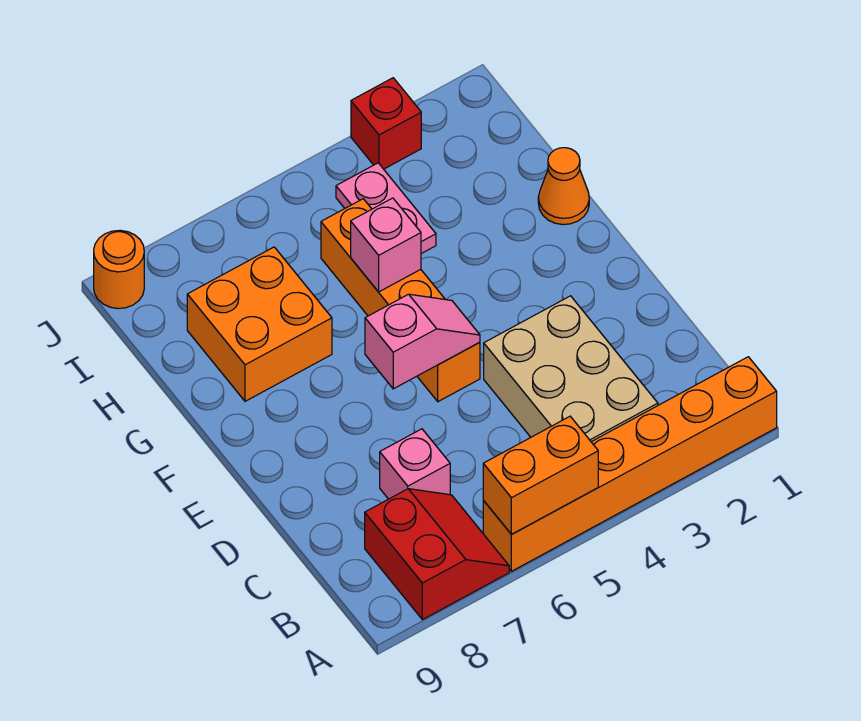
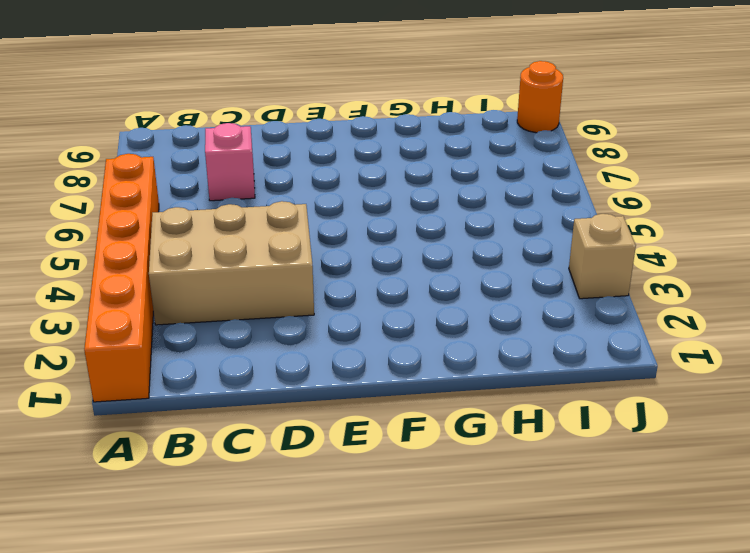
tan 1x1 brick [569,214,636,299] -> red 1x1 brick [351,78,421,169]
none -> red 2x2 slope [365,489,509,620]
none -> orange 1x4 brick [321,199,480,402]
none -> orange 1x1 cone [538,148,589,225]

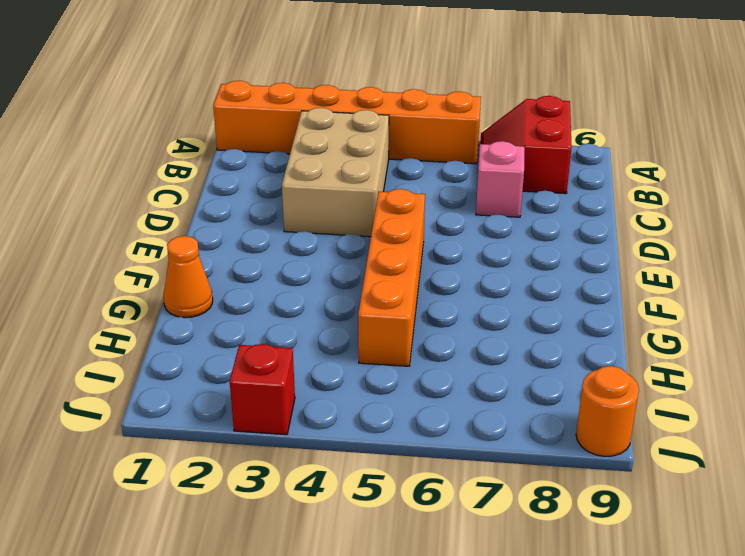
none -> orange 2x2 brick [187,247,332,401]
none -> pink 1x2 plate [336,163,436,254]
none -> orange 1x2 brick [483,416,598,534]

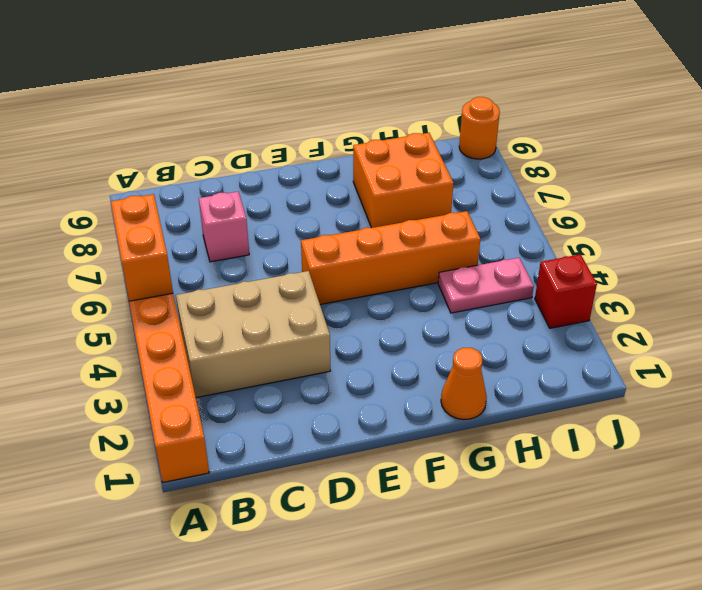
none -> red 2x2 slope [365,489,509,620]
none -> pink 1x2 slope [365,294,480,389]
none -> pink 1x1 brick [351,198,421,292]

